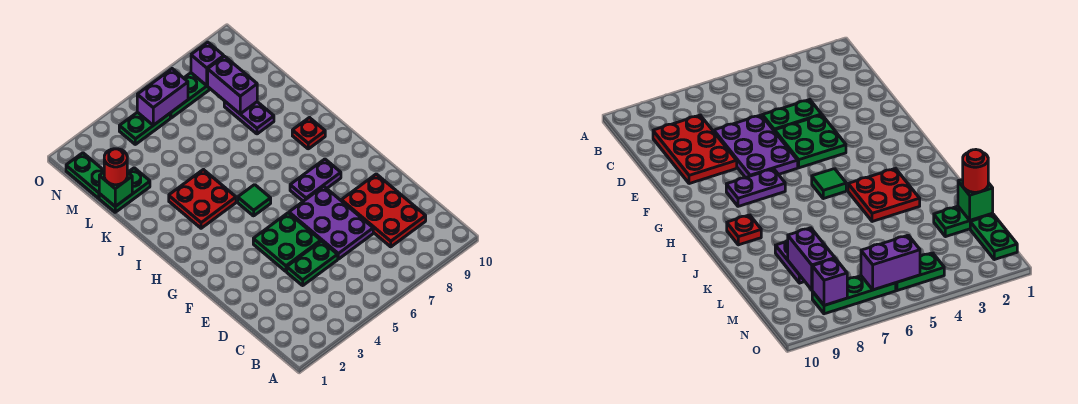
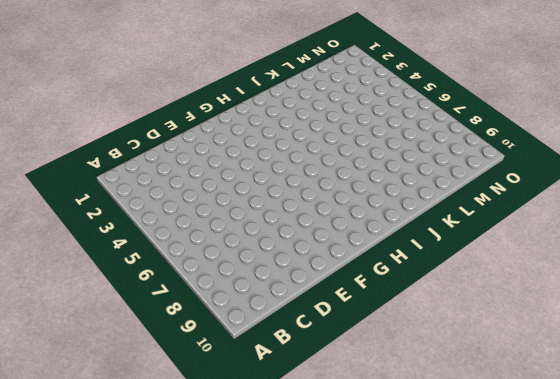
none -> red 2x3 plate [341,174,426,247]
none -> green 1x2 plate [287,241,338,285]
none -> purple 2x3 plate [289,186,373,259]

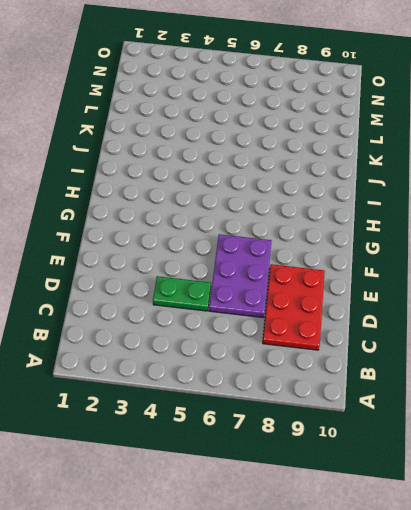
none -> green 2x2 plate [253,213,321,271]
none -> purple 1x2 plate [290,159,341,201]
none -> green 1x1 tile [238,185,271,216]

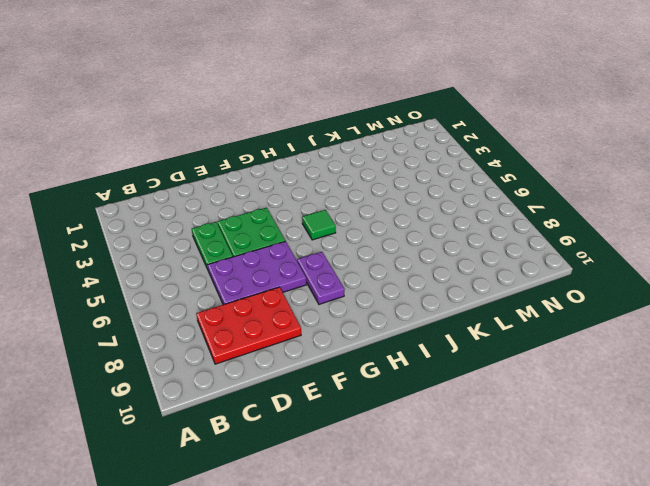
none -> red 2x2 plate [169,170,236,228]
none -> red 1x1 plate [292,118,325,149]
none -> purple 1x2 plate [224,101,274,134]

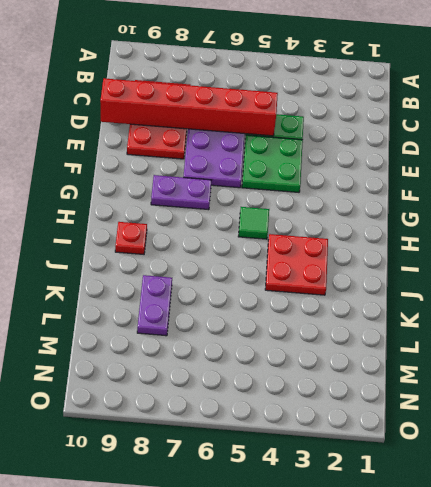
red 1x6 brick [100,78,278,136] -> none
none -> green 1x2 plate [99,168,150,212]
none -> green 1x2 plate [66,153,104,198]
none -> green 1x2 plate [119,112,170,144]

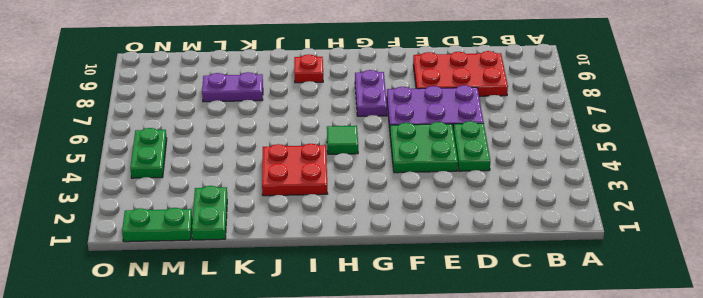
none -> green 1x3 plate [170,73,210,118]
none -> green 1x1 brick [99,172,132,206]
none -> purple 1x2 brick [207,56,257,114]

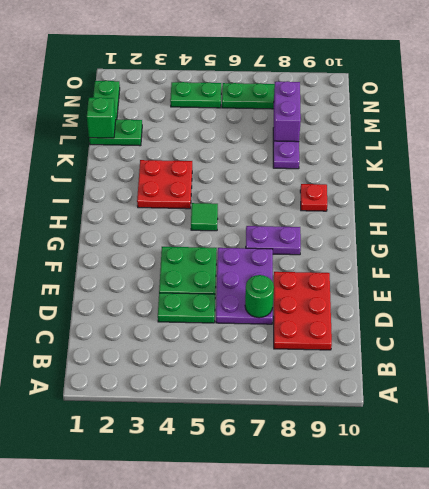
green 1x1 round brick [245,275,274,318] -> none
none -> purple 1x2 brick [137,69,188,125]
none -> purple 1x1 brick [191,42,224,86]
none -> red 1x1 round brick [104,149,127,185]

